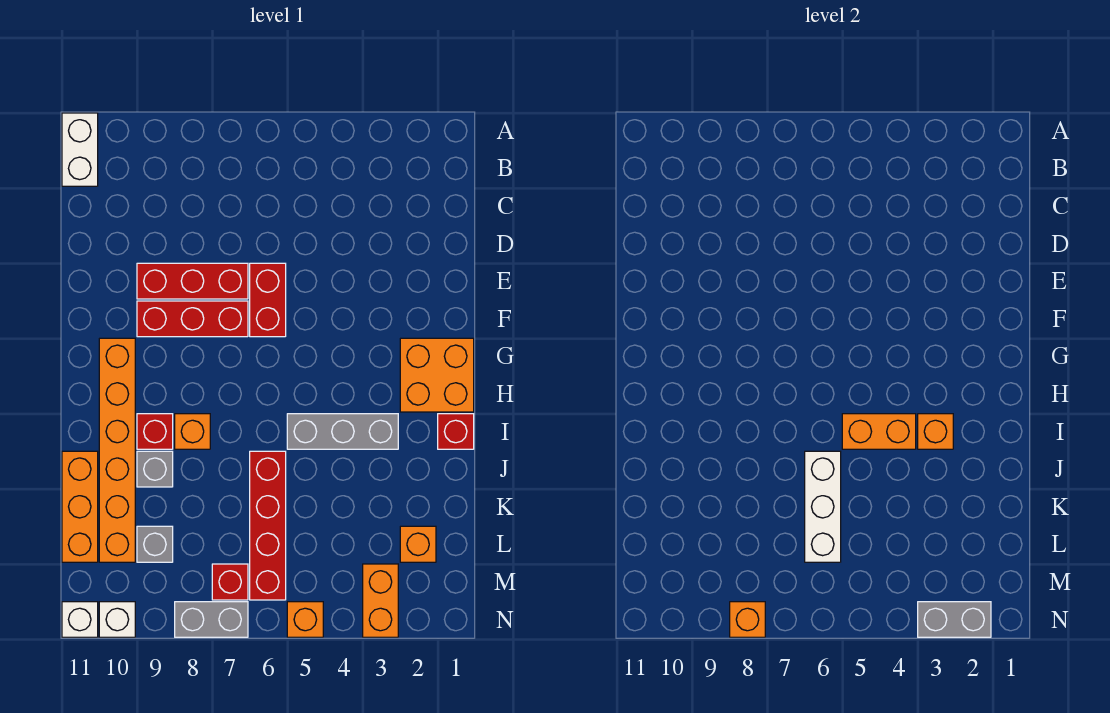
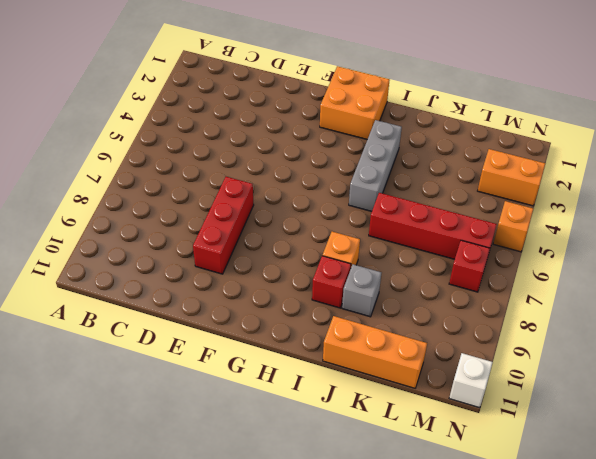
none -> white 1x2 brick [62,113,98,186]
none -> red 1x2 brick [250,263,286,337]
none -> red 1x3 brick [137,301,248,337]

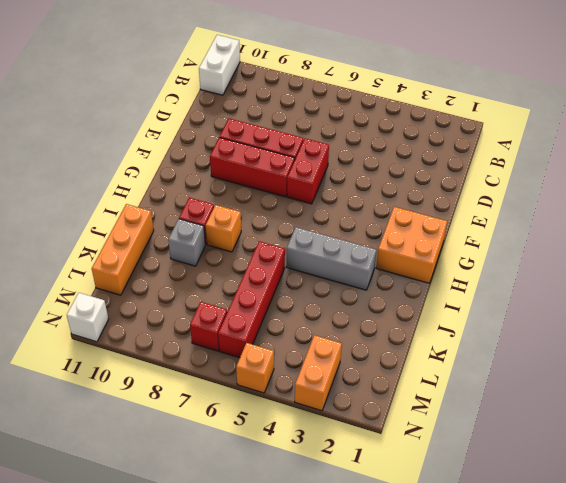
none -> orange 1x6 brick [99,338,135,562]
none -> red 1x1 brick [438,414,474,449]
none -> orange 1x1 brick [400,526,436,562]

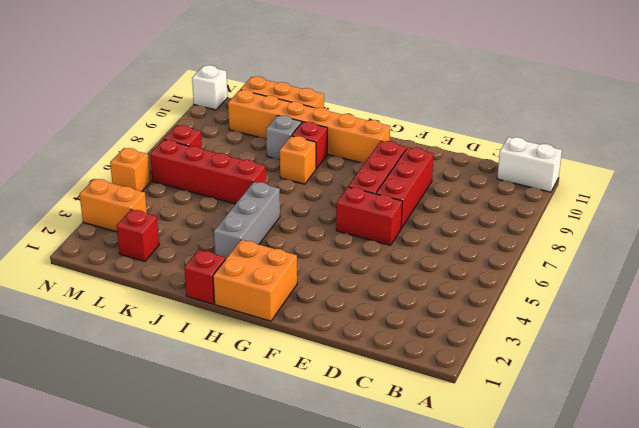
red 1x1 brick [117,209,159,261] -> orange 1x1 brick [400,526,436,562]
none -> grey 1x1 brick [137,526,173,562]
none -> grey 1x2 brick [175,602,248,637]
none -> white 1x1 brick [99,602,135,637]

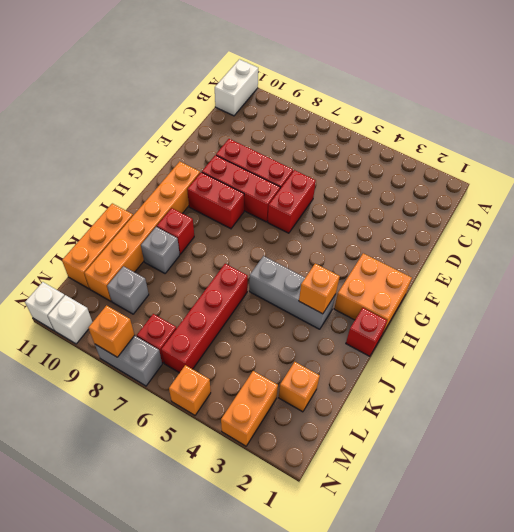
red 1x2 brick [187,172,244,229] -> none
none -> orange 1x1 brick [175,414,210,449]
none -> orange 1x2 brick [842,414,916,449]
none -> white 1x3 brick [805,451,841,562]

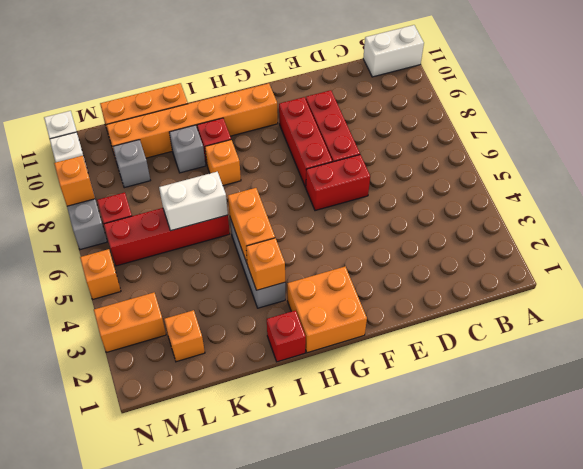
white 1x2 brick [159,172,228,231] -> white 1x3 brick [805,451,841,562]
none -> grey 1x2 brick [918,602,991,637]

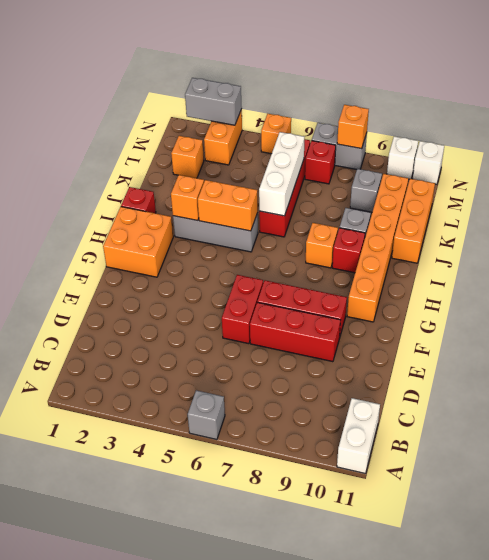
grey 1x1 brick [188,390,225,440] -> none

